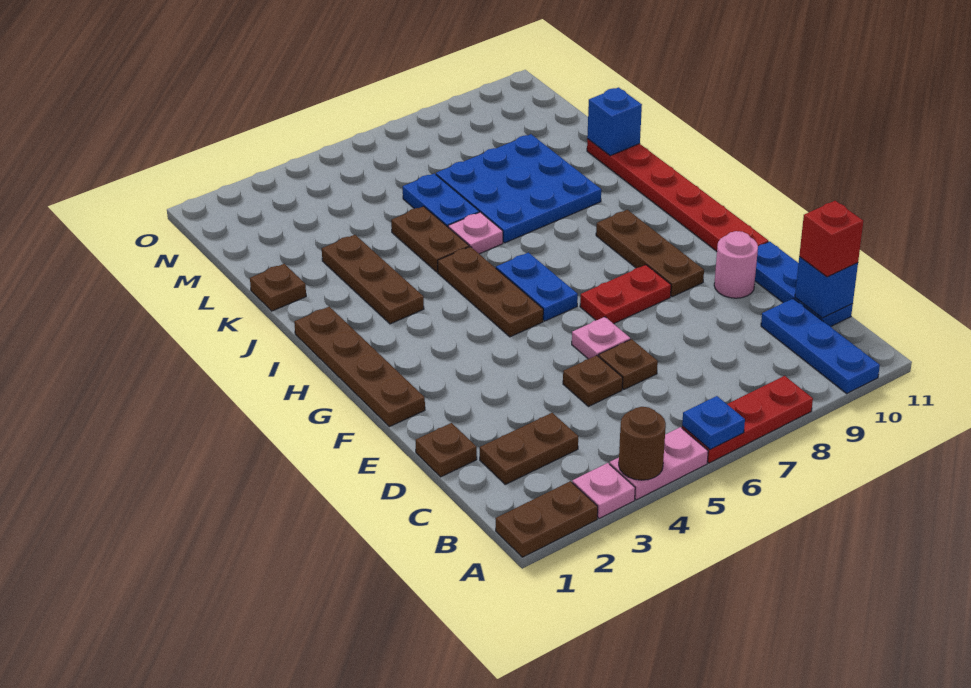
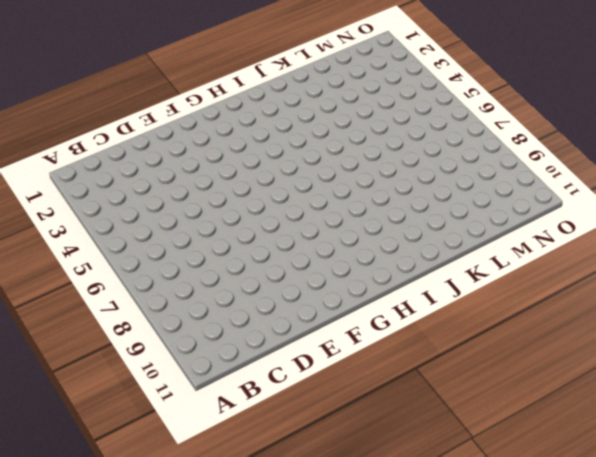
none -> brown 1x2 plate [496,481,598,557]
none -> pink 1x1 plate [572,463,635,519]
none -> pink 1x2 plate [610,427,708,500]

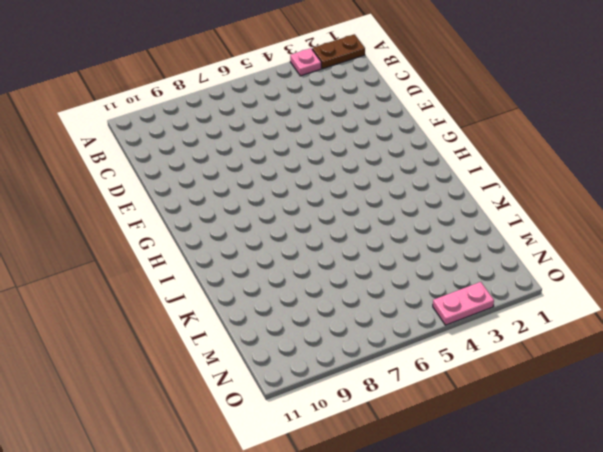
pink 1x2 plate [433,282,494,325] -> pink 1x2 plate moved to [610,427,708,500]
none -> red 1x3 plate [682,376,813,463]
none -> blue 1x3 plate [761,299,880,393]
none -> brown 1x2 plate [480,413,578,484]

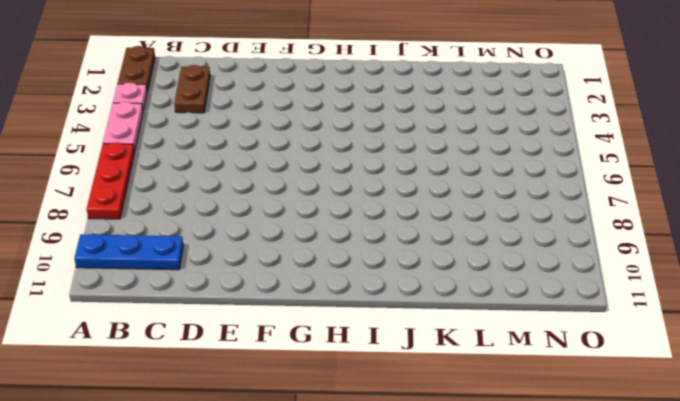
none -> blue 1x3 plate [755,241,853,326]
none -> brown 1x1 plate [416,423,477,477]
none -> brown 1x1 plate [563,355,623,406]

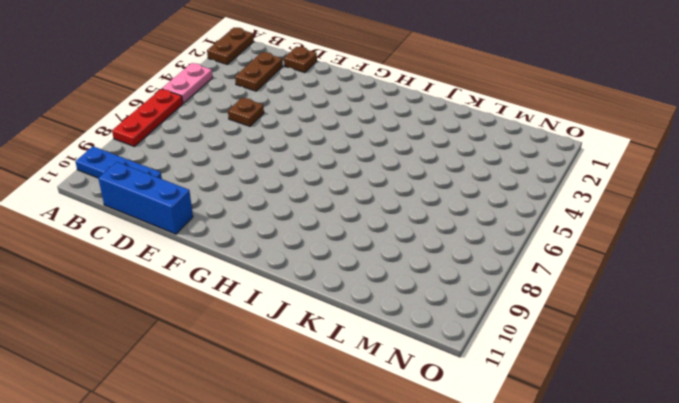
blue 1x3 brick [98,162,193,234] -> blue 1x3 plate [755,241,853,326]
none -> pink 1x1 plate [572,463,635,519]
none -> brown 1x1 plate [599,339,658,390]
none -> pink 1x1 plate [572,317,630,359]

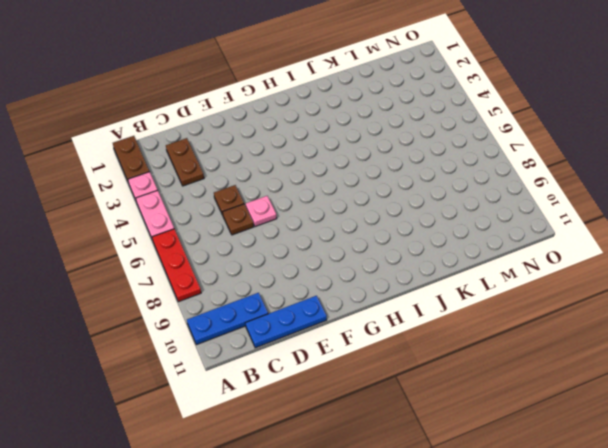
none -> brown 1x1 plate [416,423,477,477]
none -> pink 1x1 round brick [714,231,758,298]
none -> brown 1x4 plate [294,307,425,427]

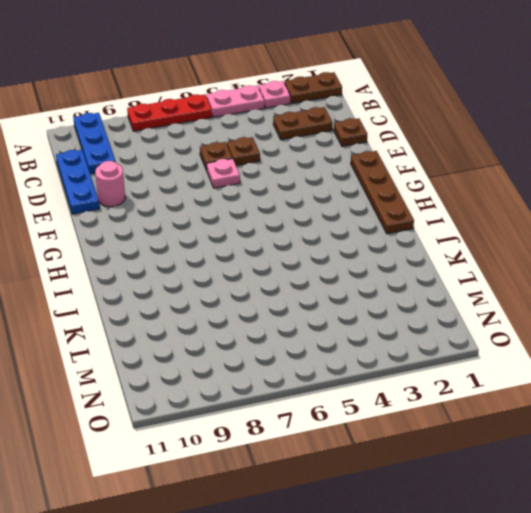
none -> red 1x2 plate [580,265,671,324]
none -> brown 1x3 plate [596,210,704,297]
none -> red 1x6 plate [587,139,768,251]

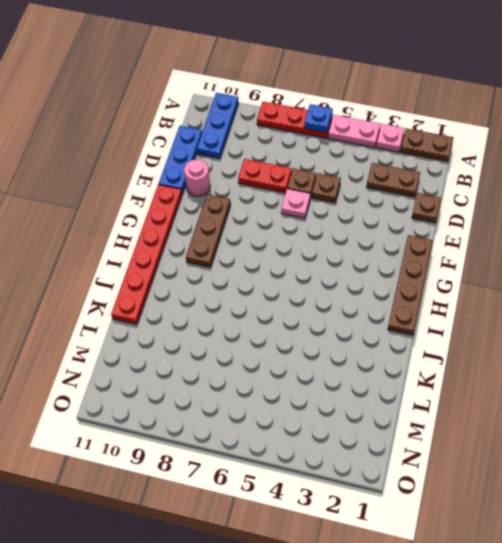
red 1x2 plate [238,159,292,193] -> red 1x2 plate moved to [580,265,671,324]
none -> brown 1x3 plate [438,247,543,337]
none -> blue 1x2 plate [496,253,578,321]
none -> brown 1x3 plate [322,235,424,324]

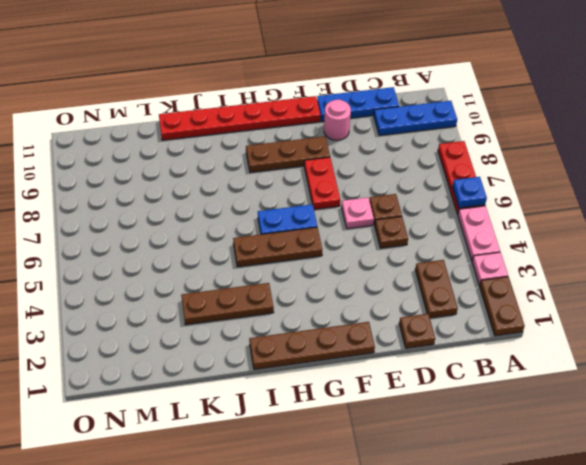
none -> brown 1x2 plate [391,206,469,272]
none -> pink 1x1 plate [448,212,503,254]
none -> blue 3x3 plate [436,134,601,243]

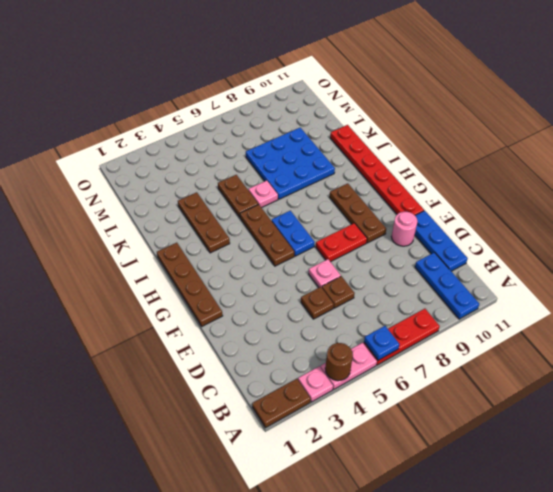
none -> brown 1x2 plate [480,413,578,484]
none -> brown 1x1 plate [416,423,477,477]
none -> brown 1x1 plate [250,264,306,311]

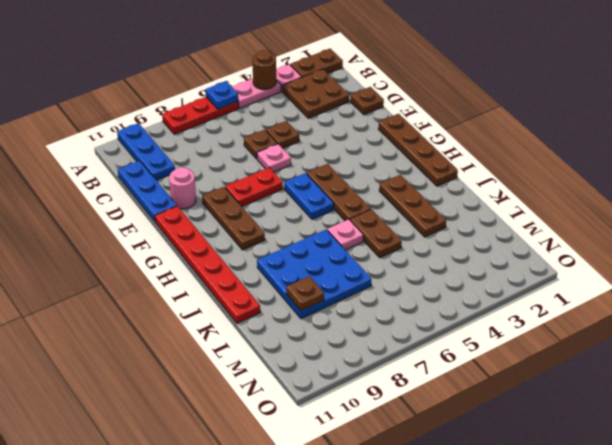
brown 2x2 plate [283,69,349,118] -> brown 1x2 plate [480,413,578,484]
brown 1x1 plate [286,276,324,311] -> brown 1x1 plate moved to [250,264,306,311]
none -> blue 1x2 plate [403,174,479,227]
none -> blue 1x1 brick [795,257,858,318]
none -> blue 1x1 brick [587,87,642,156]

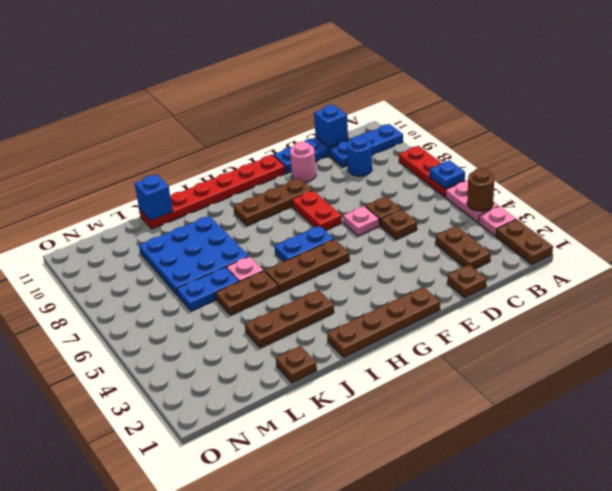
blue 1x1 round brick [347,136,372,176] -> none
none -> red 1x1 brick [799,201,863,277]

